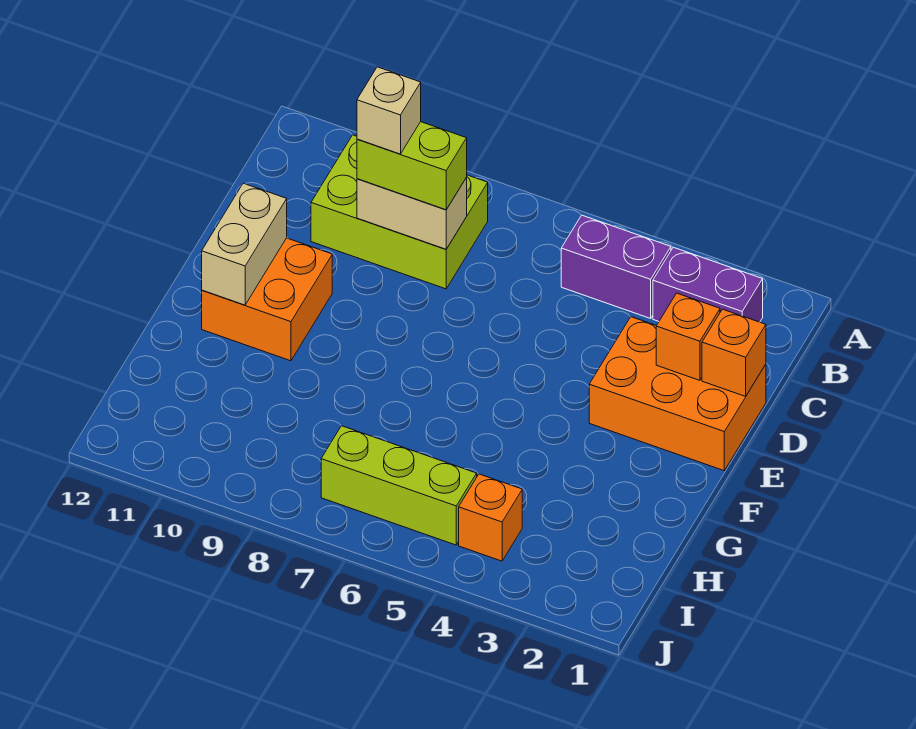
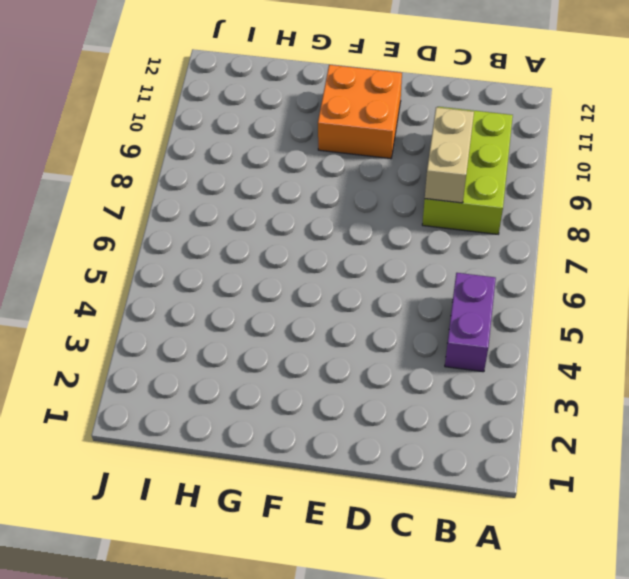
none -> purple 1x2 brick [653,247,763,322]
none -> orange 2x3 brick [589,317,766,471]
none -> orange 1x1 brick [459,474,522,561]

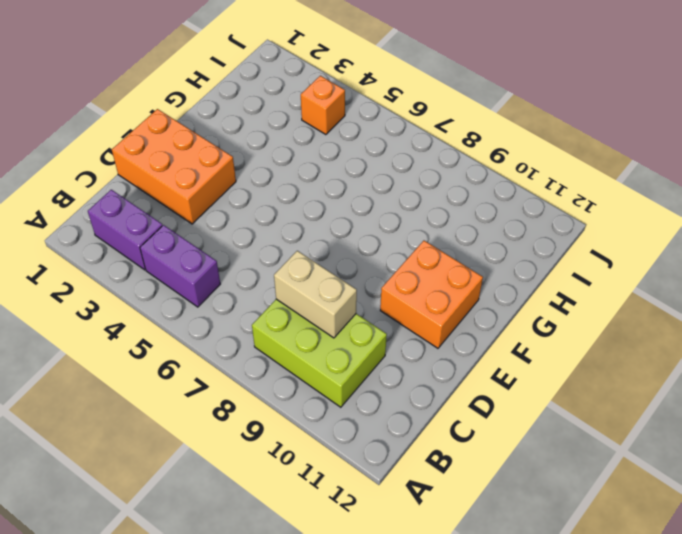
none -> lime 1x3 brick [321,426,477,545]
none -> orange 1x1 brick [702,309,766,396]
none -> orange 1x1 brick [656,293,720,380]

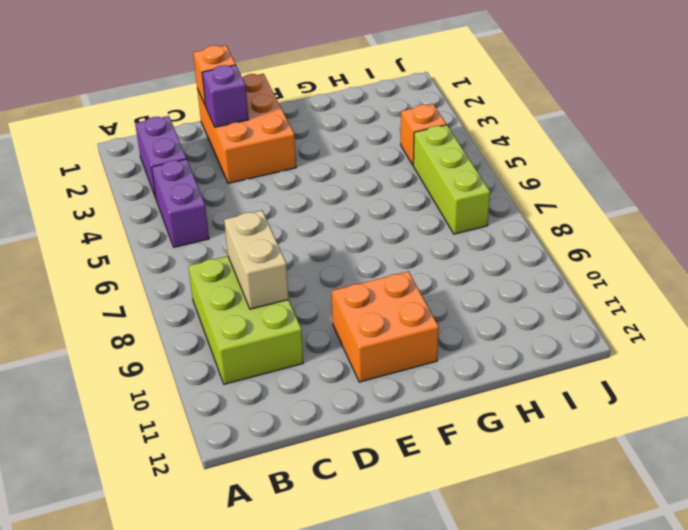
purple 1x1 brick [202,65,249,127] -> orange 1x1 brick [656,293,720,380]
none -> tan 1x2 brick [202,183,287,305]
none -> lime 1x2 brick [357,122,467,210]
none -> tan 1x1 brick [357,67,421,154]

